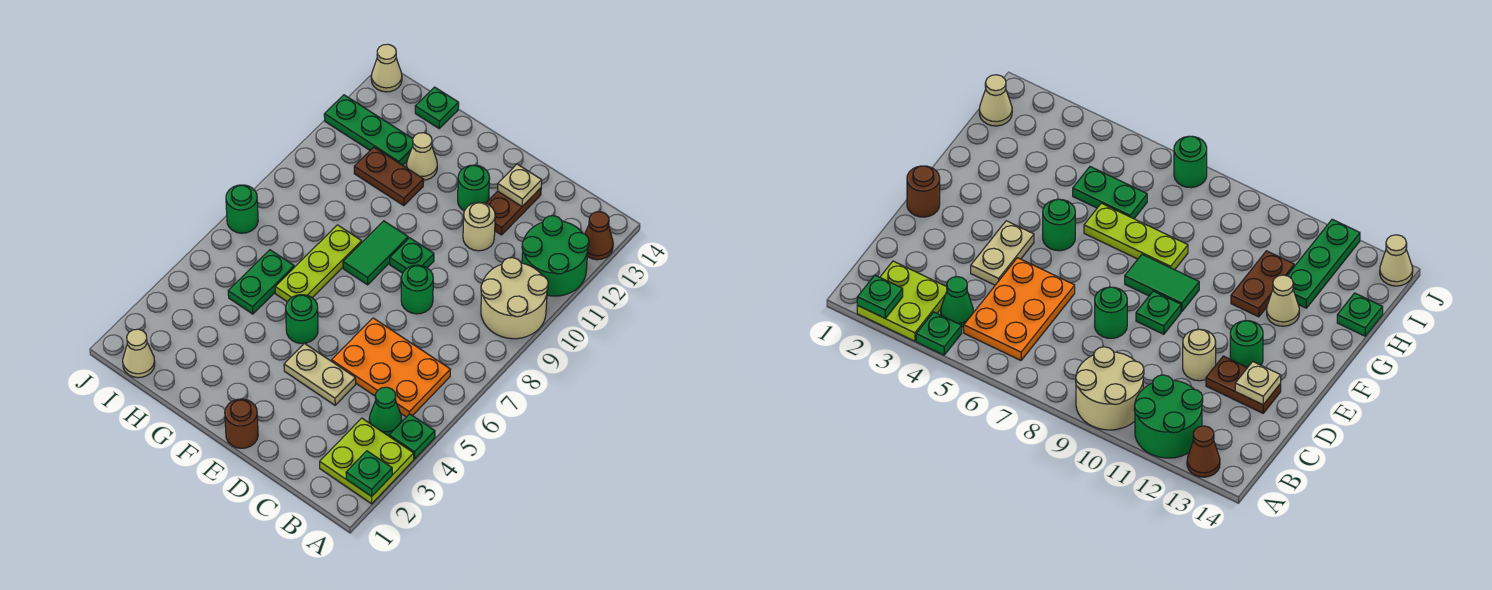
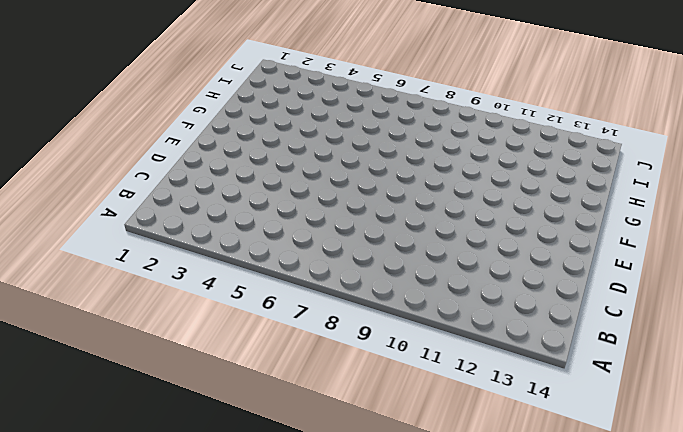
none -> lime 2x2 plate [320,418,414,504]
none -> green 1x1 plate [389,414,435,459]
none -> tan 2x2 round brick [481,258,548,339]

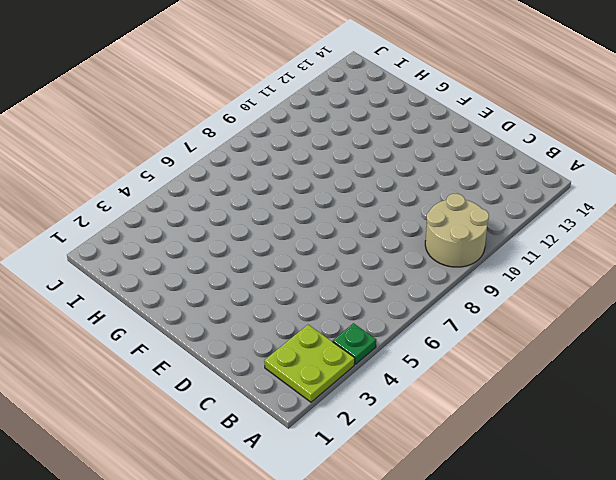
none -> green 2x2 round brick [522,216,589,296]
none -> brown 1x1 cone [585,212,613,260]
none -> green 1x1 cone [369,387,402,435]

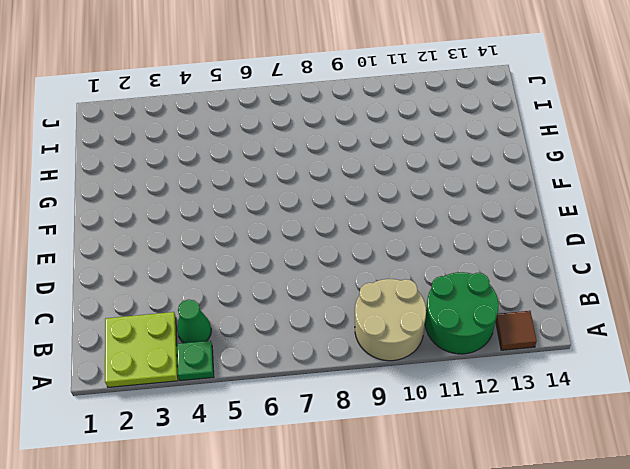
brown 1x1 tile [496,311,537,350] -> brown 1x1 cone [585,212,613,260]
none -> orange 2x3 plate [332,318,450,417]
none -> tan 1x2 plate [284,343,356,405]
none -> green 1x1 round brick [401,265,433,314]

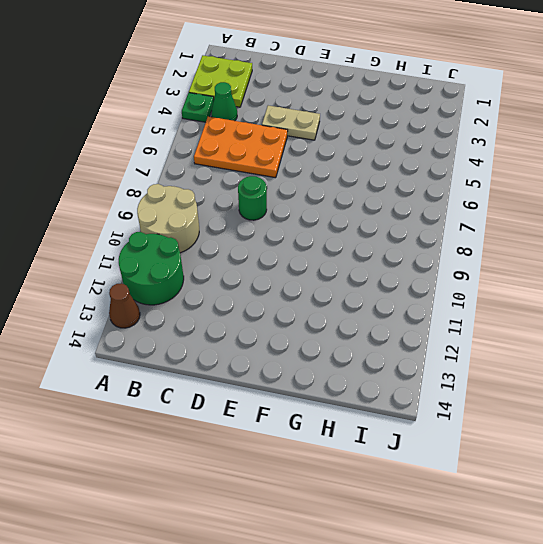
none -> tan 1x1 round brick [463,202,495,251]
none -> brown 1x2 plate [486,188,541,235]
none -> brown 1x1 round brick [225,399,258,448]

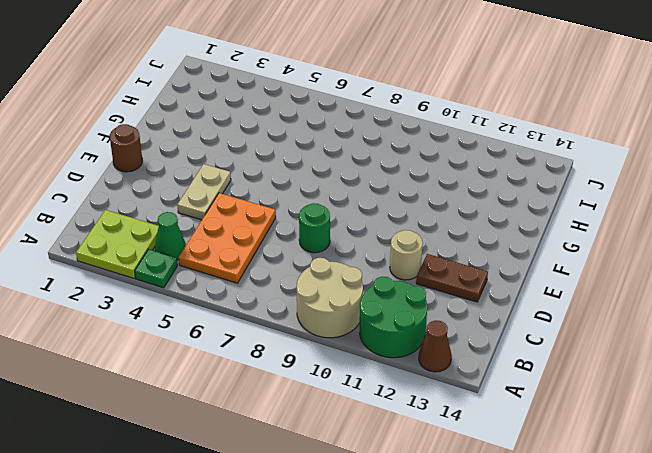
none -> green 1x1 plate [390,238,434,273]
none -> green 1x1 round brick [458,165,490,211]
none -> green 1x1 round brick [286,295,318,343]

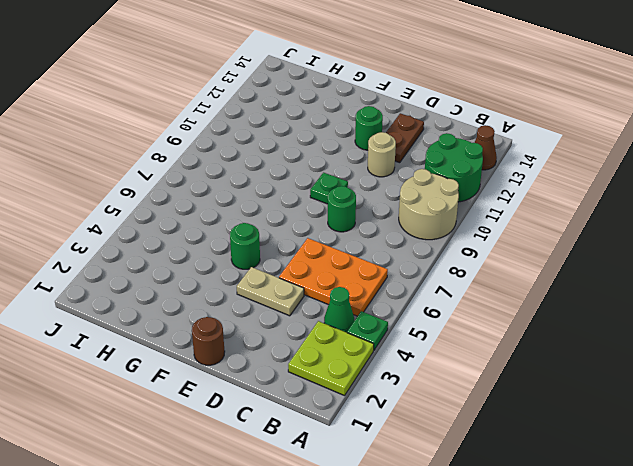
none -> green 1x2 tile [343,221,408,285]
none -> lime 1x3 plate [275,225,362,302]
none -> brown 1x2 plate [354,147,424,206]

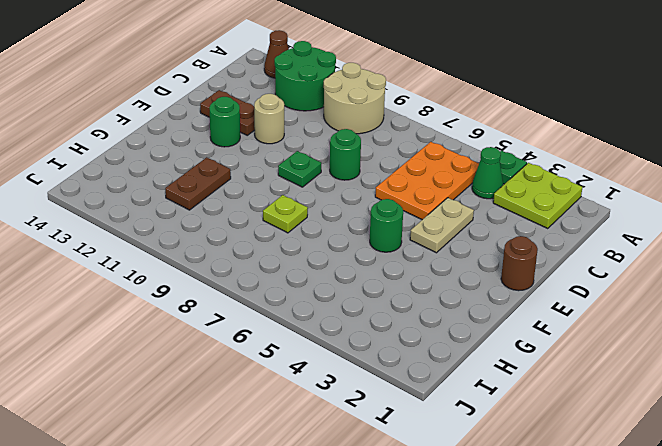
lime 1x1 plate [263,195,308,233] -> lime 1x3 plate [275,225,362,302]
none -> green 1x2 tile [343,221,408,285]
none -> tan 1x1 cone [406,133,437,180]
none -> green 1x2 plate [228,250,294,314]

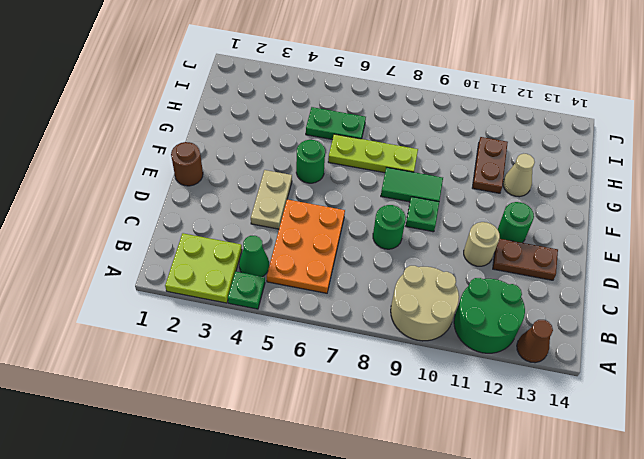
none -> green 1x3 plate [324,95,413,165]
none -> green 1x1 plate [415,87,459,128]
none -> tan 1x1 cone [123,329,155,378]

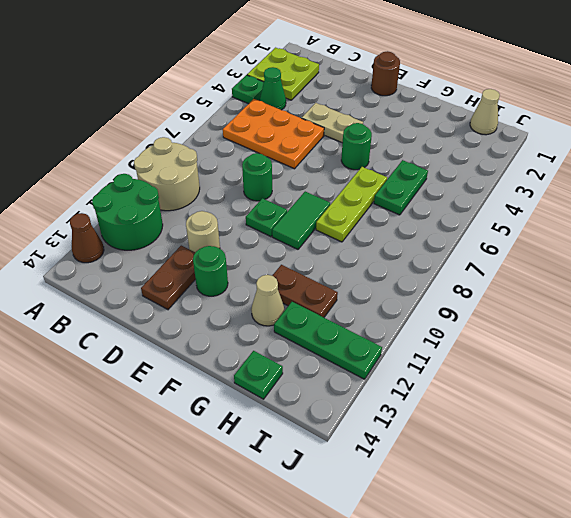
none -> green 1x1 round brick [226,185,258,233]
none -> tan 1x1 cone [371,44,402,92]
none -> green 1x1 plate [346,451,392,497]

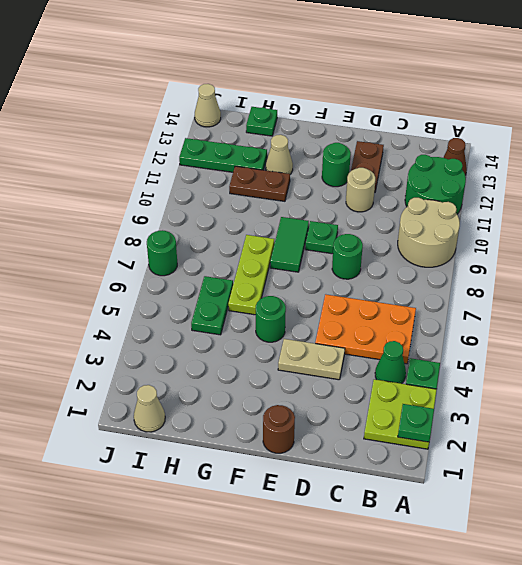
none -> tan 1x1 plate [498,164,542,206]

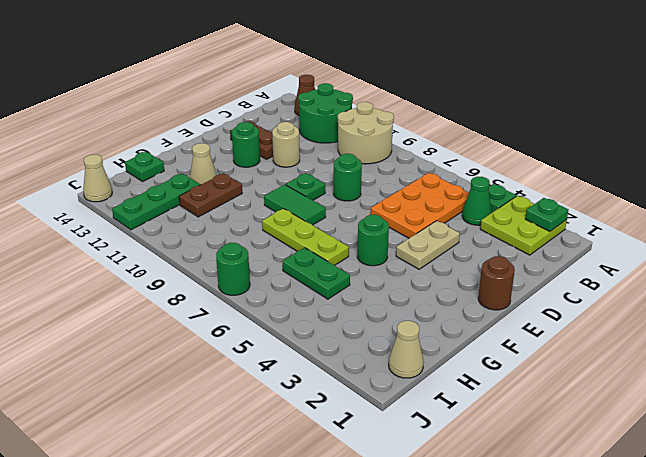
none -> tan 1x1 plate [498,164,542,206]

